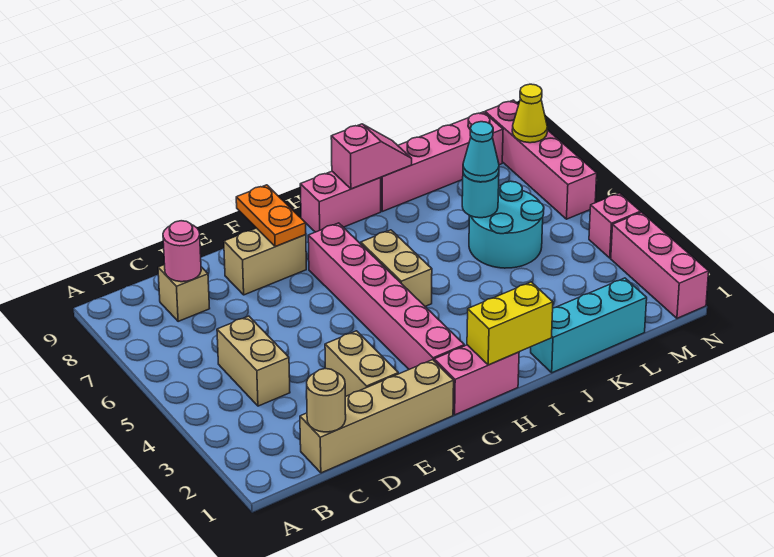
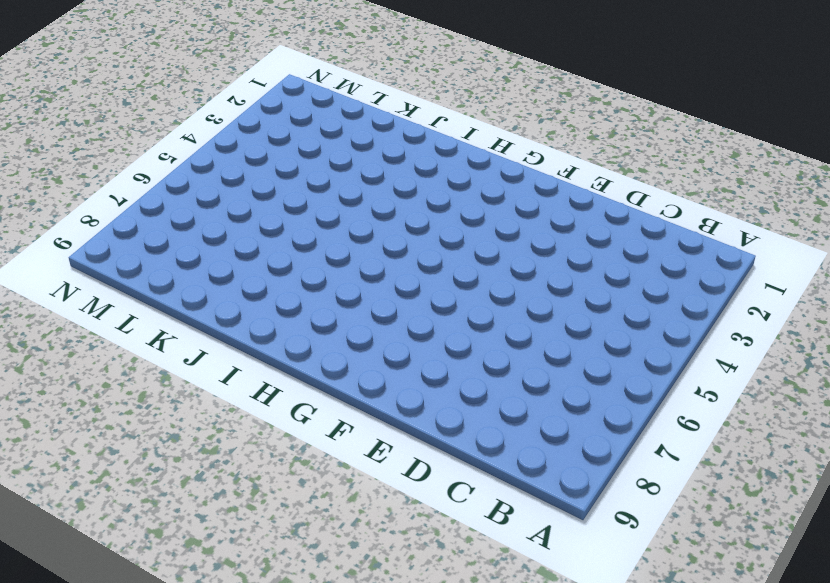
none -> tan 1x4 brick [300,360,454,473]
none -> tan 1x2 brick [217,316,290,406]
none -> tan 1x1 brick [158,264,210,321]

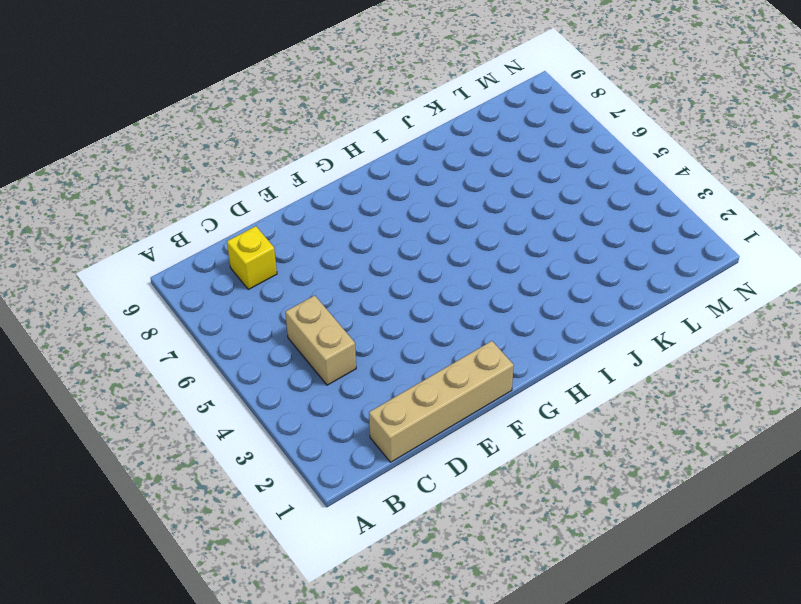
yellow 1x1 brick [227,226,277,289] -> tan 1x1 brick [158,264,210,321]
none -> tan 1x2 brick [325,331,398,397]
none -> tan 1x2 brick [224,228,306,295]
none -> pink 1x2 brick [434,345,519,415]

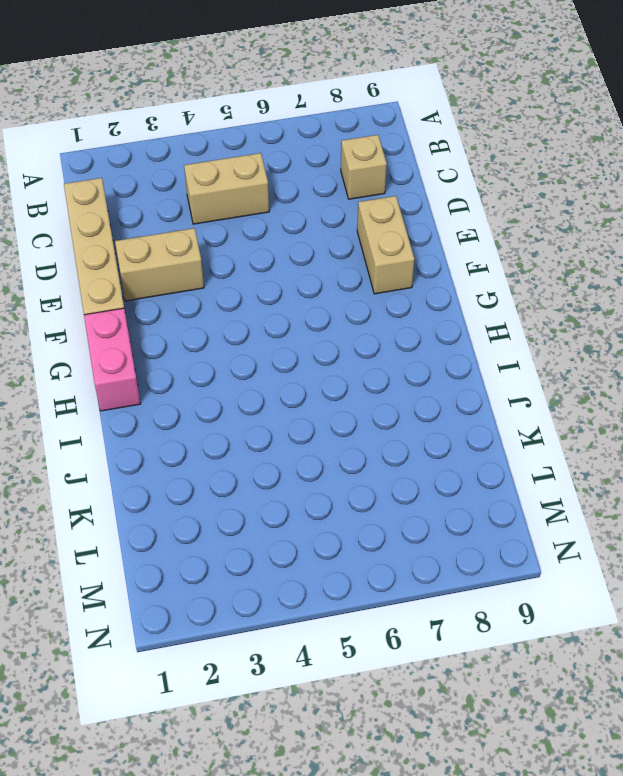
none -> pink 1x6 brick [308,223,464,369]
none -> tan 1x2 brick [361,230,432,306]
none -> pink 1x2 brick [300,171,381,232]

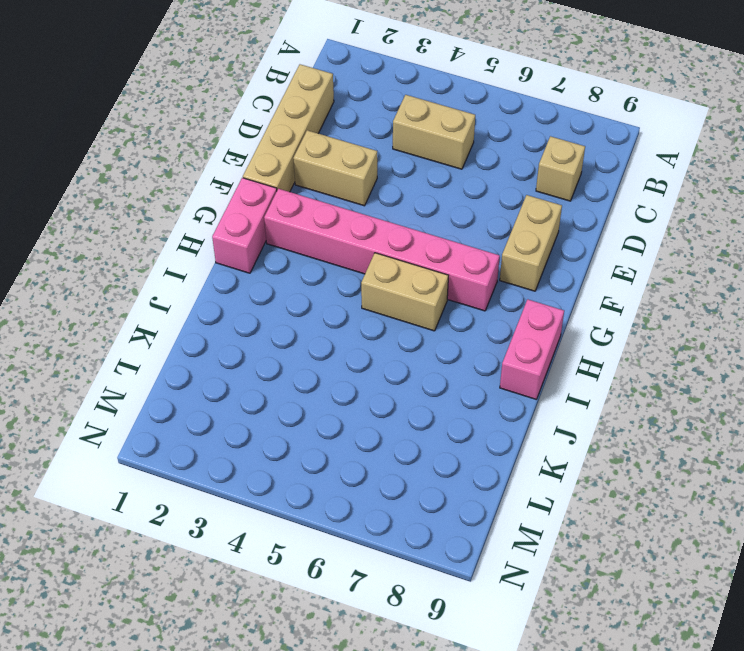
none -> cyan 1x3 brick [531,278,647,373]
none -> pink 1x4 brick [381,112,503,211]
none -> cyan 2x2 round brick [469,181,544,268]

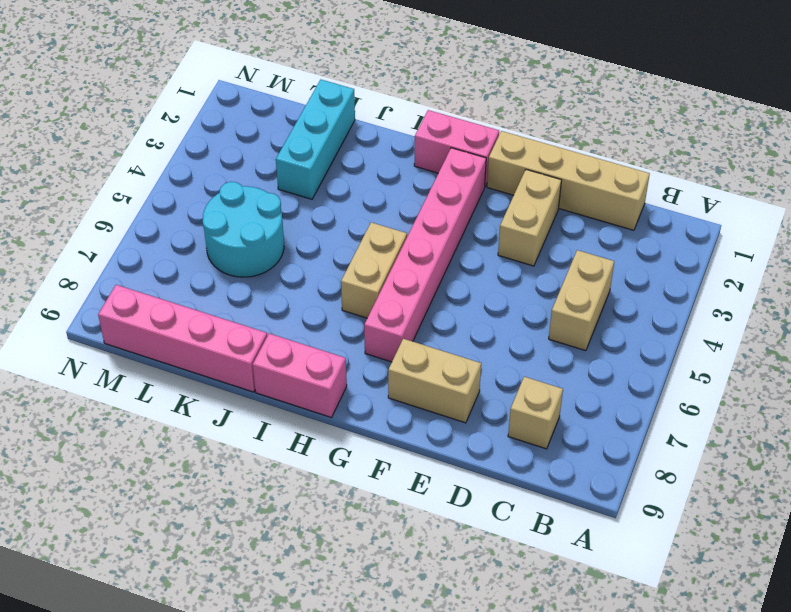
cyan 1x3 brick [276,80,355,199] -> cyan 1x3 brick turned to [531,278,647,373]
none -> pink 1x3 brick [611,212,709,318]
none -> pink 1x1 brick [589,193,641,258]
none -> pink 1x4 brick [485,100,597,219]

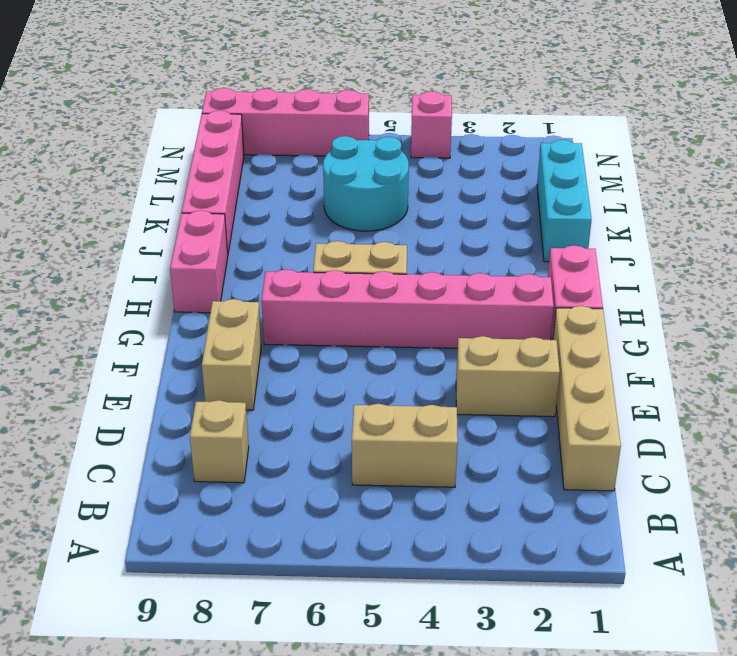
none -> pink 1x3 brick [611,212,709,318]
none -> tan 1x1 round brick [306,369,346,432]
none -> pink 1x1 round brick [163,221,201,282]

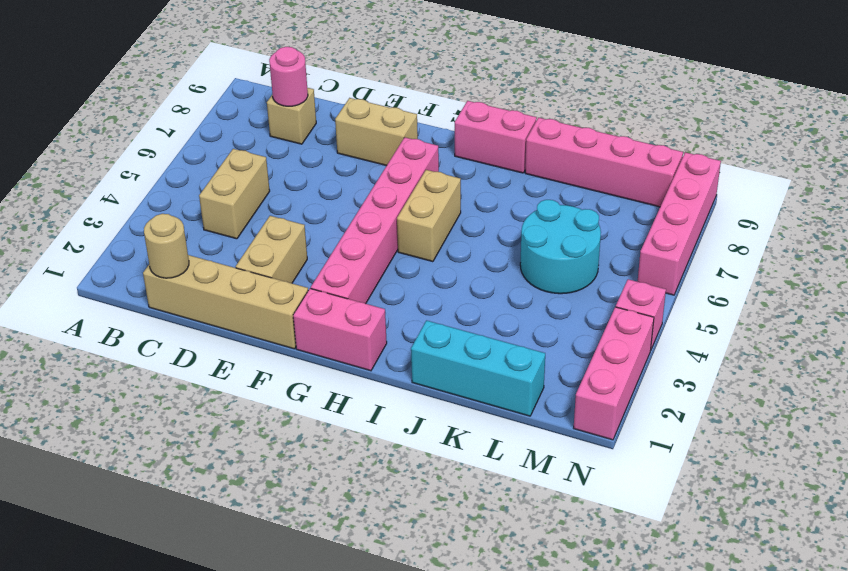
none -> orange 1x2 plate [236,185,306,247]
none -> yellow 1x2 brick [467,282,553,365]
none -> pink 1x2 slope [331,124,412,189]

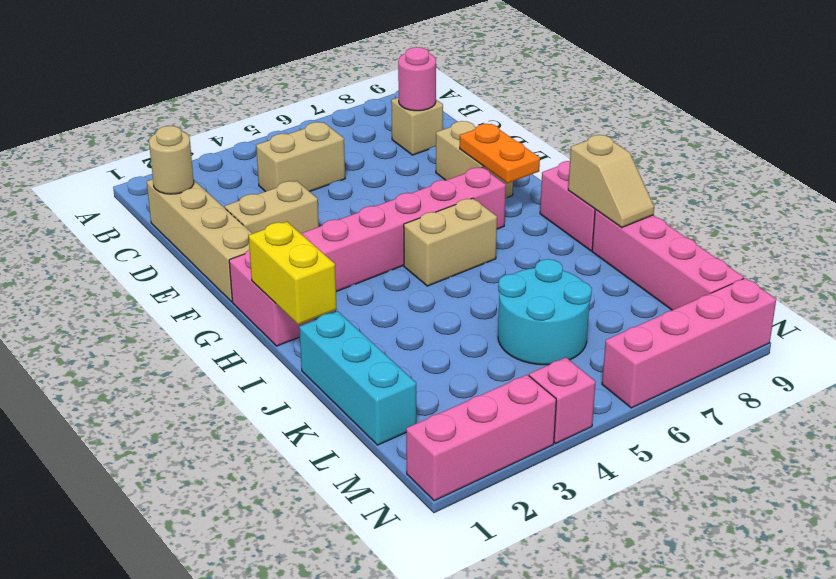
orange 1x2 plate [460,124,540,183] -> orange 1x2 plate turned to [236,185,306,247]
tan 1x2 slope [568,135,654,228] -> pink 1x2 slope [331,124,412,189]
none -> cyan 1x1 round brick [462,173,499,218]
none -> yellow 1x1 cone [512,84,547,143]
none -> cyan 1x1 cone [463,122,499,182]

